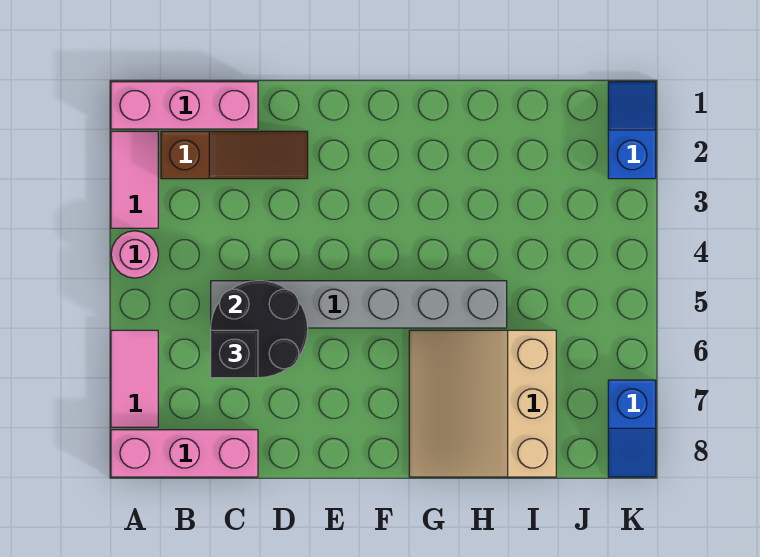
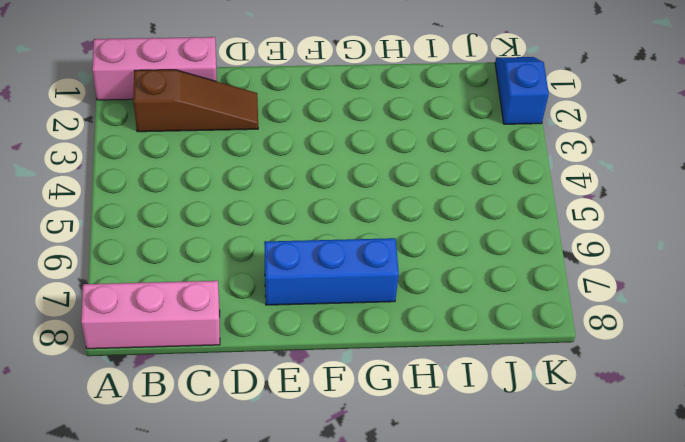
blue 1x3 brick [264,238,399,305] -> tan 3x3 slope [409,330,556,477]
none -> pink 1x2 tile [111,131,158,228]
none -> pink 1x1 round brick [111,231,158,278]
none -> pink 1x2 tile [111,330,158,427]

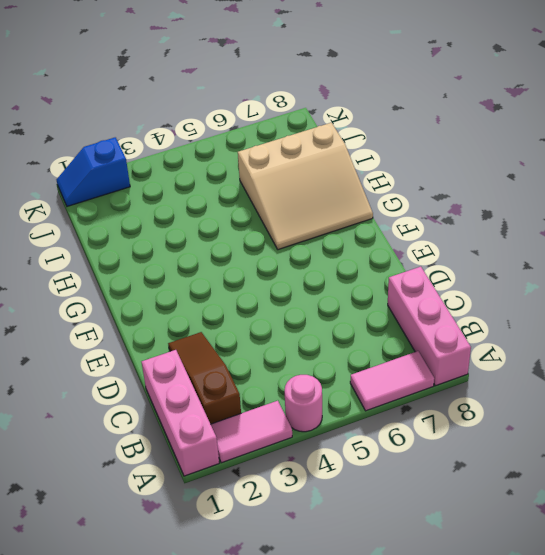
none -> grey 1x6 brick [211,281,507,328]
none -> blue 1x2 slope [608,380,656,477]
none -> black 2x2 round brick [211,281,308,378]

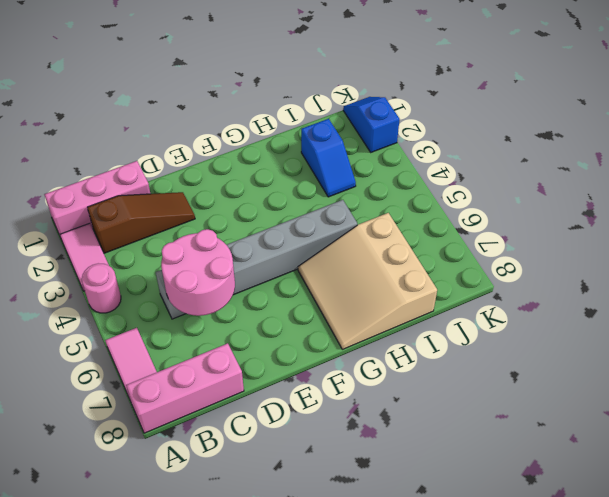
pink 2x2 round brick [161,229,235,316] -> black 2x2 round brick [211,281,308,378]
blue 1x2 slope [301,119,356,197] -> blue 1x2 slope moved to [608,380,656,477]
none -> black 1x1 brick [211,330,258,378]

